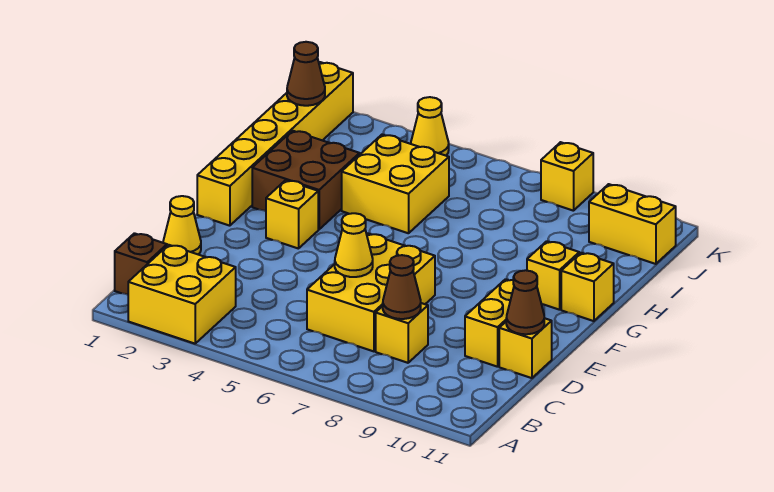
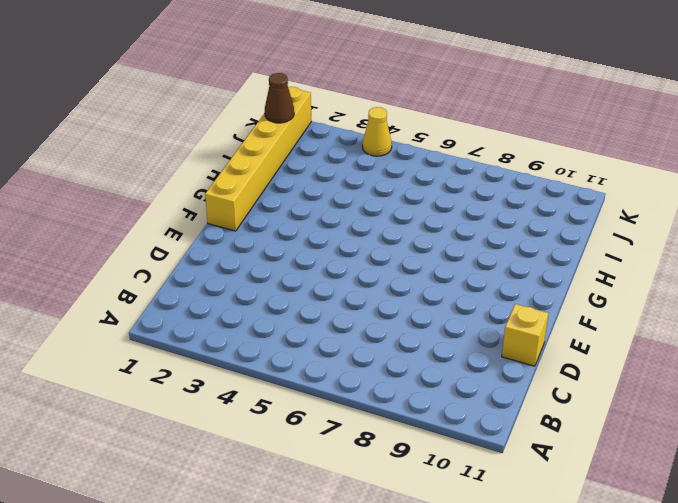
none -> yellow 2x2 brick [128,245,236,344]
none -> brown 1x1 brick [115,233,167,295]
none -> yellow 2x3 brick [307,234,435,351]

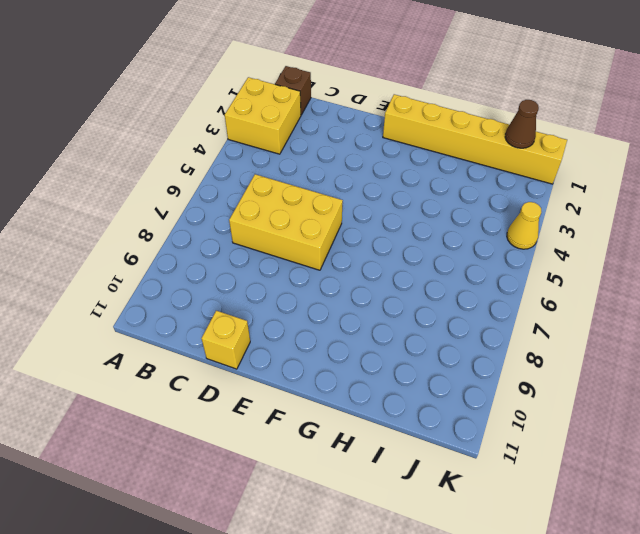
none -> yellow 1x1 brick [376,303,428,363]
none -> yellow 1x1 cone [163,196,201,255]
none -> yellow 1x2 brick [465,279,514,367]

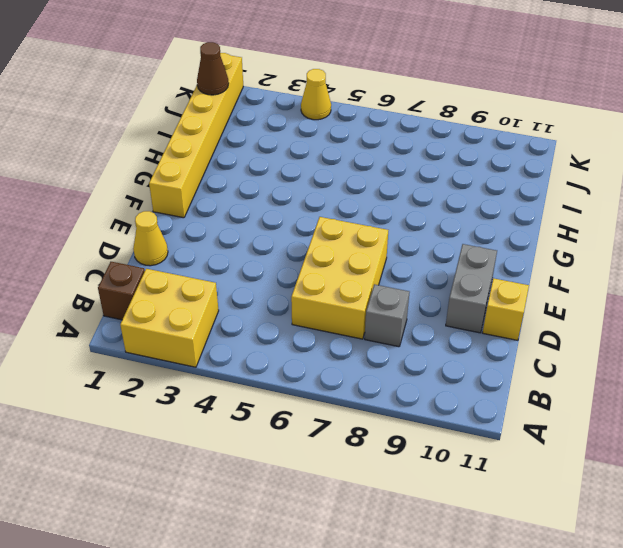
grey 1x1 brick [365,284,409,347] -> yellow 1x1 brick [376,303,428,363]
grey 1x2 brick [446,244,497,333] -> yellow 1x2 brick [465,279,514,367]
none -> yellow 1x1 brick [266,180,318,249]
none -> brown 2x2 brick [252,131,360,229]
none -> yellow 1x1 brick [527,241,579,310]

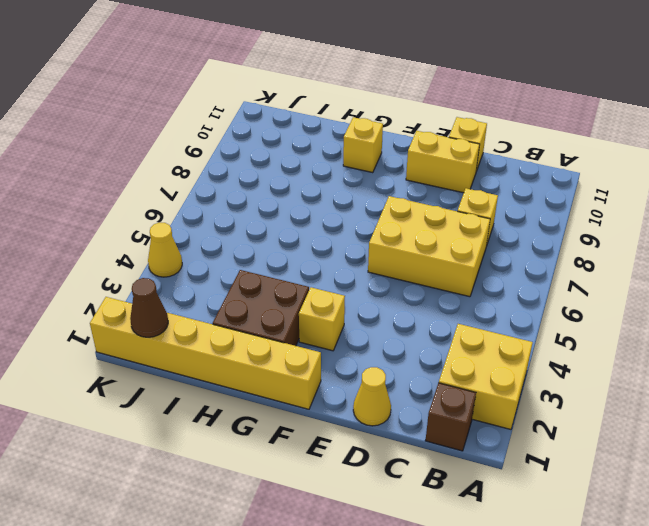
none -> yellow 1x1 brick [561,253,614,321]
none -> yellow 2x2 brick [342,135,449,233]
none -> yellow 1x2 brick [589,184,676,264]

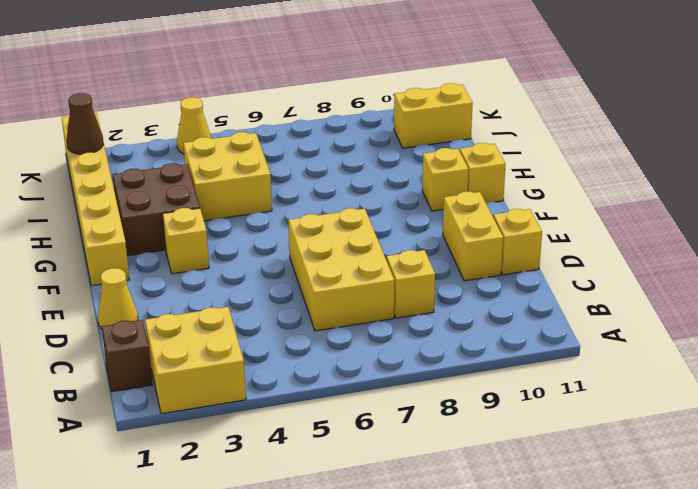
none -> yellow 1x1 brick [541,142,593,211]
none -> brown 1x1 cone [383,255,421,319]
none -> yellow 1x1 cone [335,213,373,277]

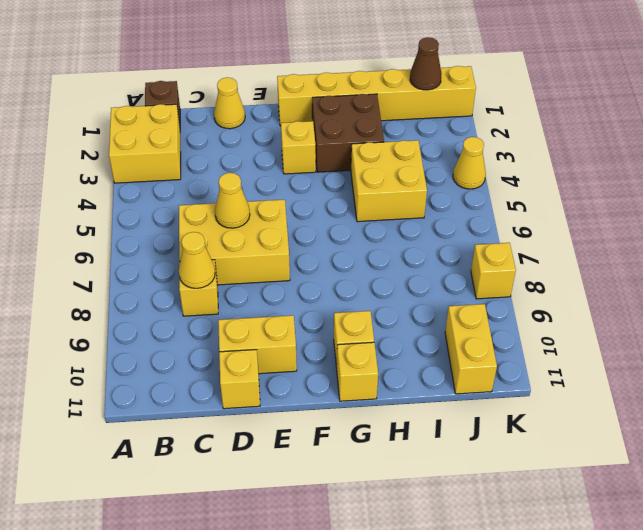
yellow 1x1 cone [179,232,215,288] -> brown 1x1 cone [383,255,421,319]
none -> brown 1x1 cone [506,270,544,334]

